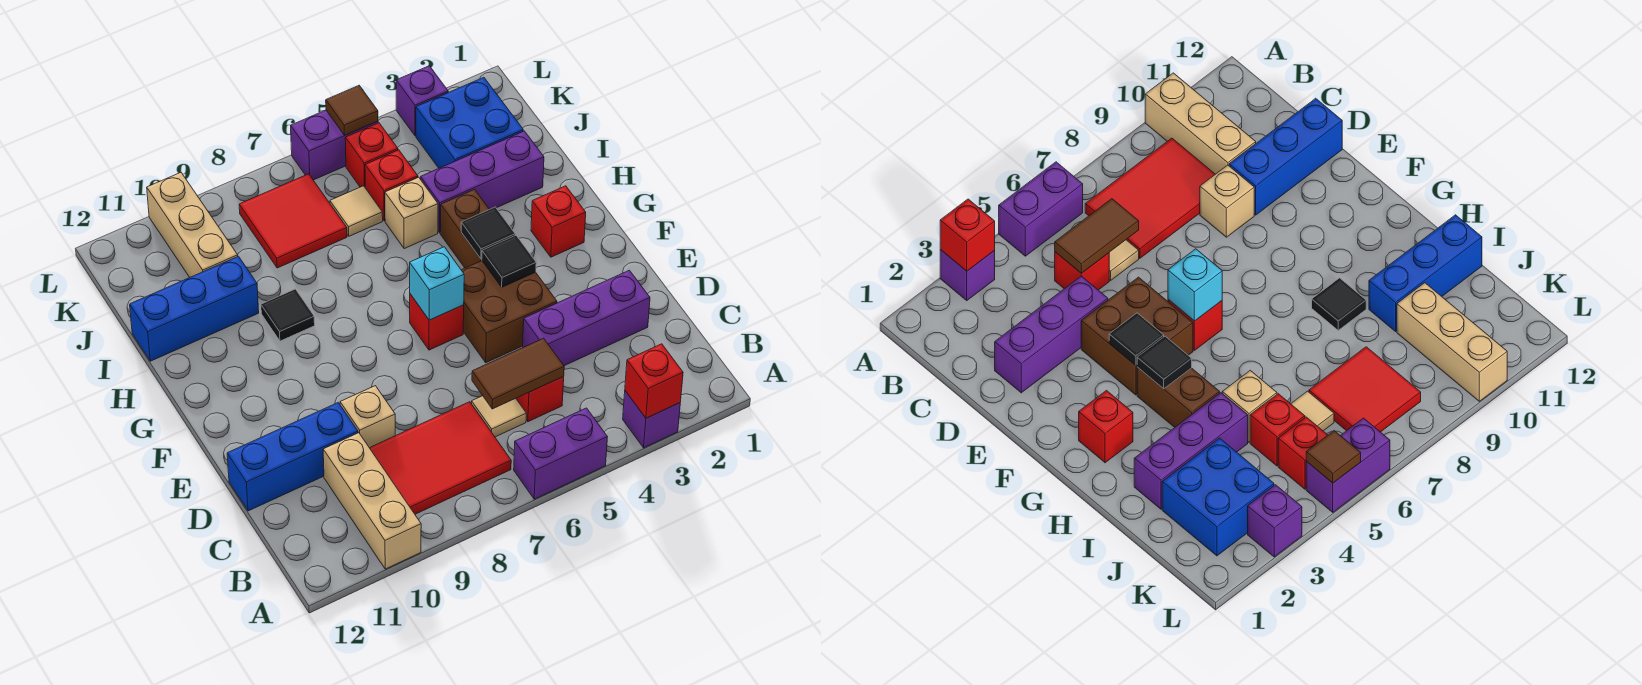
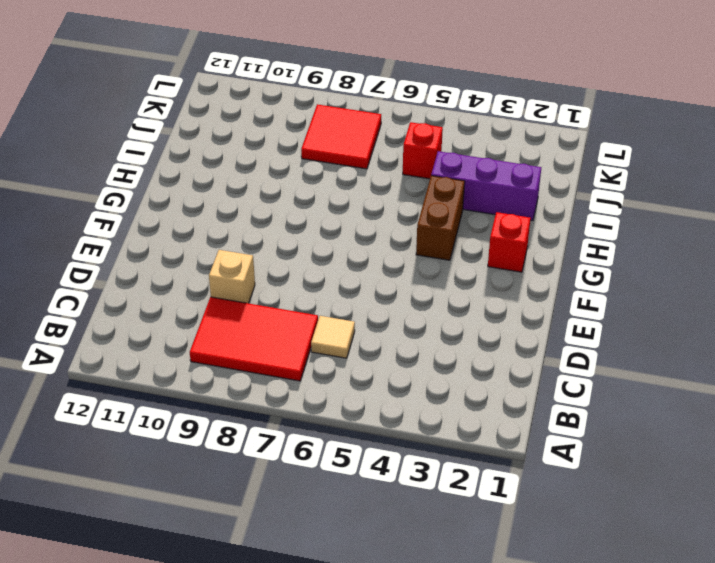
none -> purple 1x1 brick [623,391,680,448]
none -> purple 1x2 brick [514,408,607,499]
none -> tan 1x3 brick [323,433,421,569]
none -> red 1x1 brick [516,377,564,422]

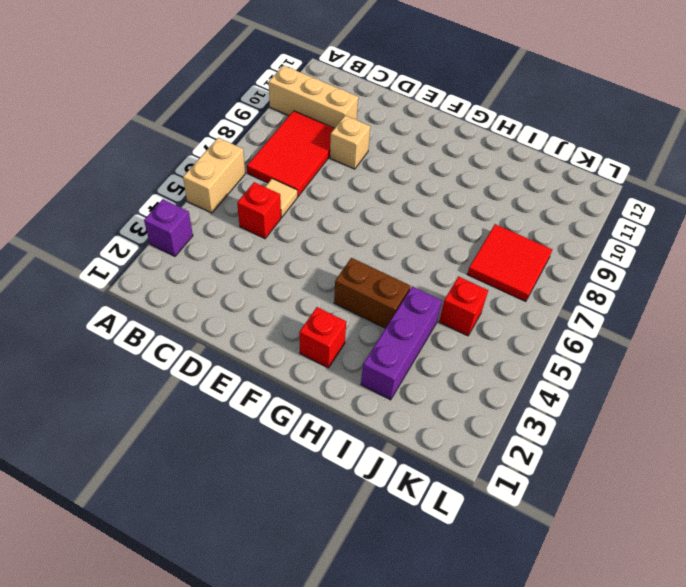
tan 1x2 brick [183,138,245,213] -> purple 1x2 brick [514,408,607,499]
none -> purple 1x3 brick [523,270,650,366]
none -> blue 1x3 brick [227,403,358,511]
none -> brown 2x2 brick [462,261,557,363]
none -> red 1x1 brick [410,294,464,350]

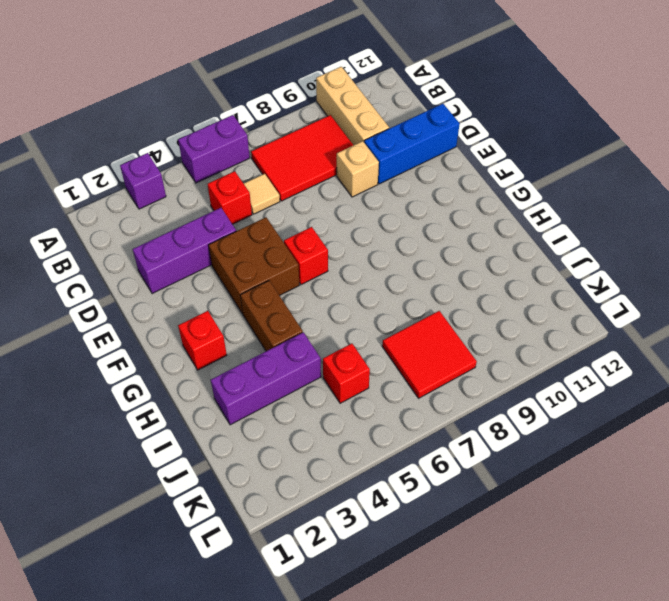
none -> black 1x1 tile [261,289,315,341]
none -> tan 1x1 brick [385,177,438,249]
none -> blue 1x3 brick [130,256,259,361]
none -> blue 2x2 brick [416,77,523,168]

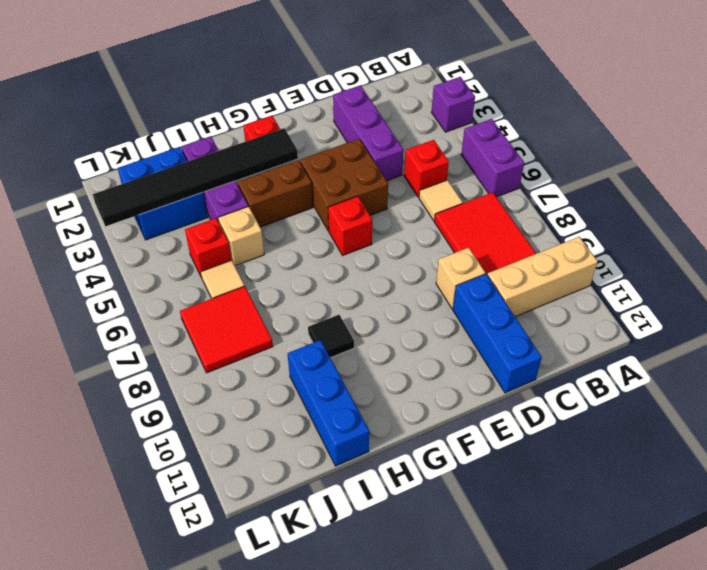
black 1x6 tile [93,128,298,226] -> none
none -> tan 1x3 brick [147,173,238,277]
none -> red 1x1 brick [345,123,398,187]
none -> purple 1x1 brick [396,66,448,136]
none -> purple 1x2 brick [291,110,378,180]

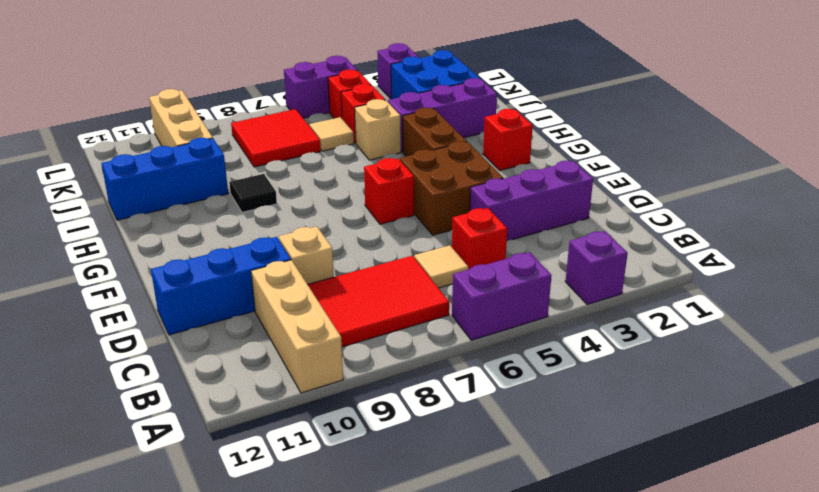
none -> red 1x1 brick [625,344,683,418]
none -> brown 1x2 tile [472,338,564,409]
none -> black 1x1 tile [482,235,536,287]
none -> cyan 1x1 brick [410,247,464,320]

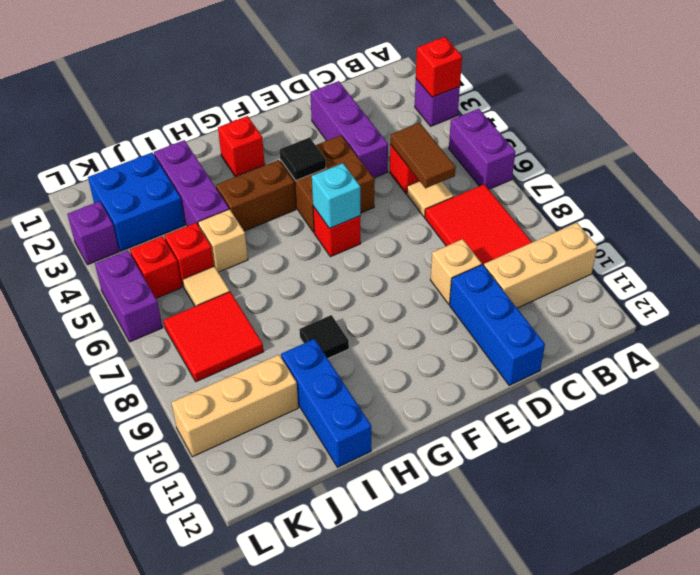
none -> black 1x1 tile [461,207,515,259]
none -> brown 1x1 tile [326,86,378,135]

